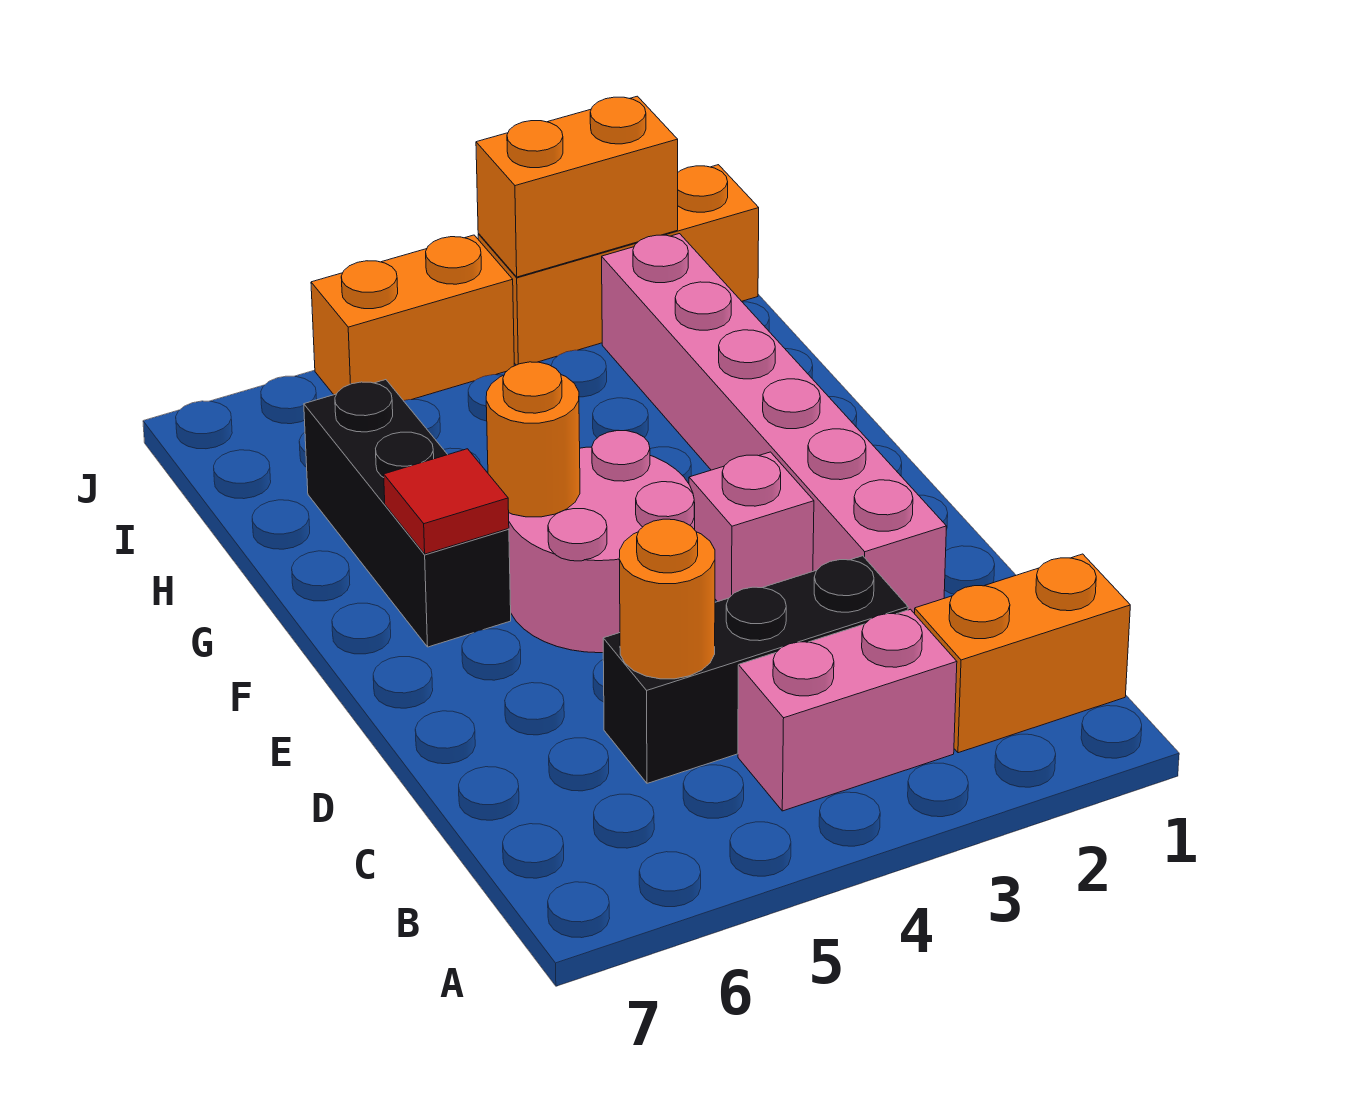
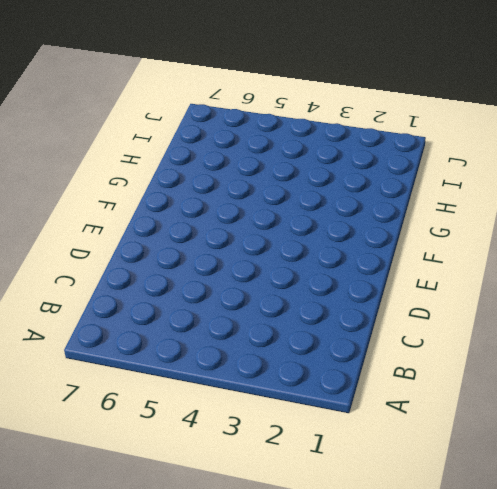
none -> orange 1x2 brick [915,554,1130,753]
none -> pink 1x2 brick [738,609,957,811]
none -> black 1x3 brick [603,556,908,783]

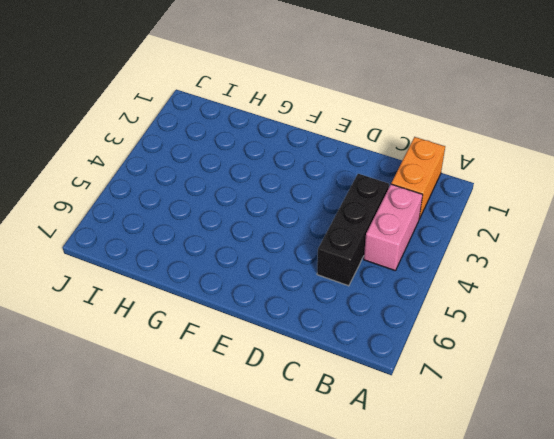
none -> pink 1x6 brick [602,234,946,614]
none -> pink 1x1 brick [689,452,814,602]
none -> pink 2x2 round brick [509,431,695,653]

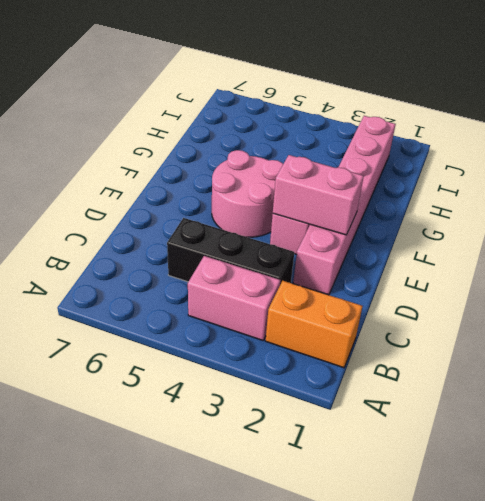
pink 1x2 brick [273,155,364,235] -> none
none -> black 1x3 brick [304,380,511,647]
none -> orange 1x3 brick [478,165,759,365]
none -> orange 1x2 brick [311,235,514,401]

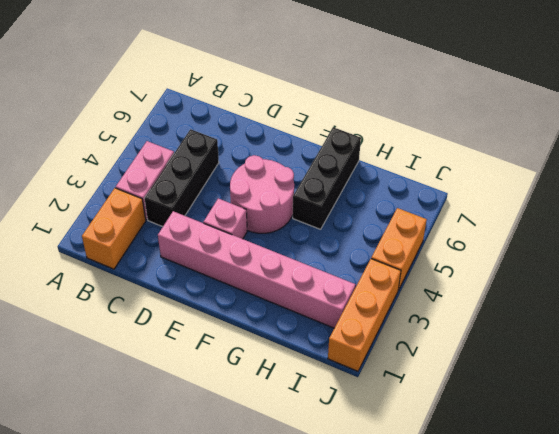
black 1x3 brick [293,127,361,229] -> black 1x3 brick turned to [304,380,511,647]
none -> orange 1x1 round brick [619,519,715,679]
none -> orange 1x1 round brick [486,362,580,517]
none -> red 1x1 tile [384,449,509,554]

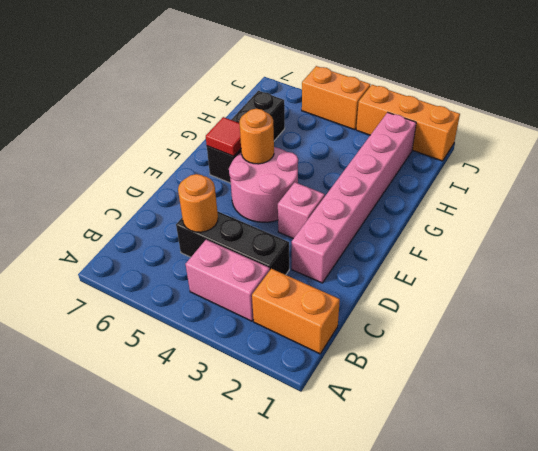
none -> orange 1x2 brick [476,96,678,277]

